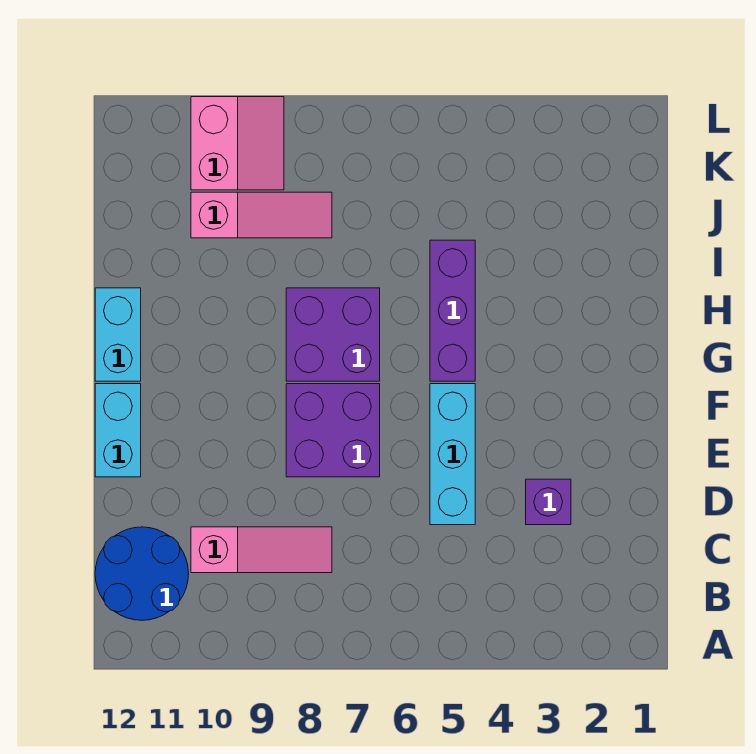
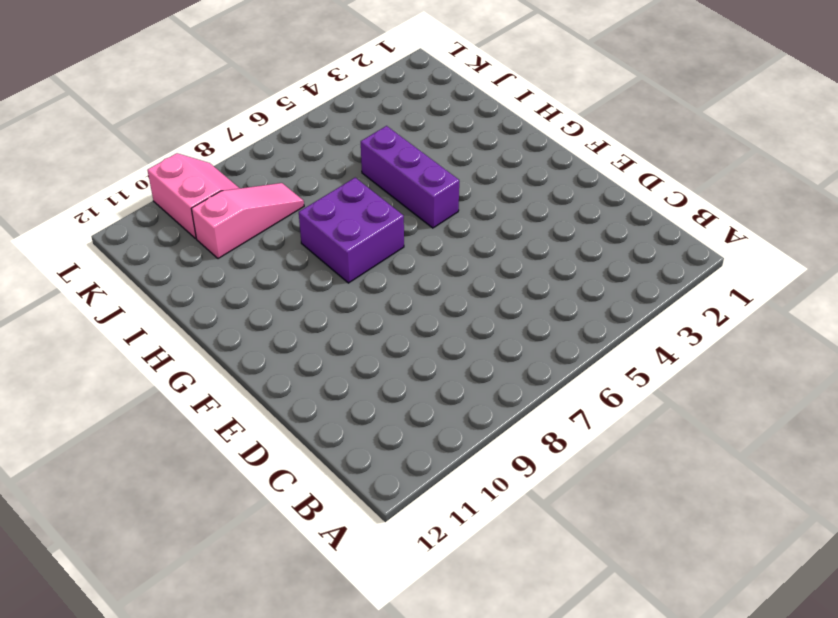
none -> blue 2x2 round brick [95,527,189,620]
none -> pink 1x3 slope [191,527,332,573]

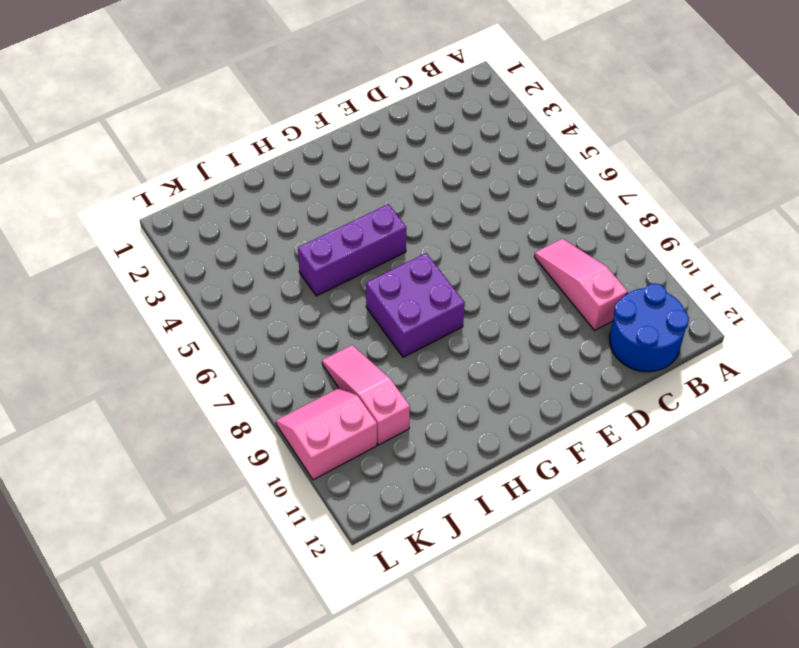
none -> purple 1x1 brick [526,479,571,525]
none -> cyan 1x3 brick [430,384,475,525]

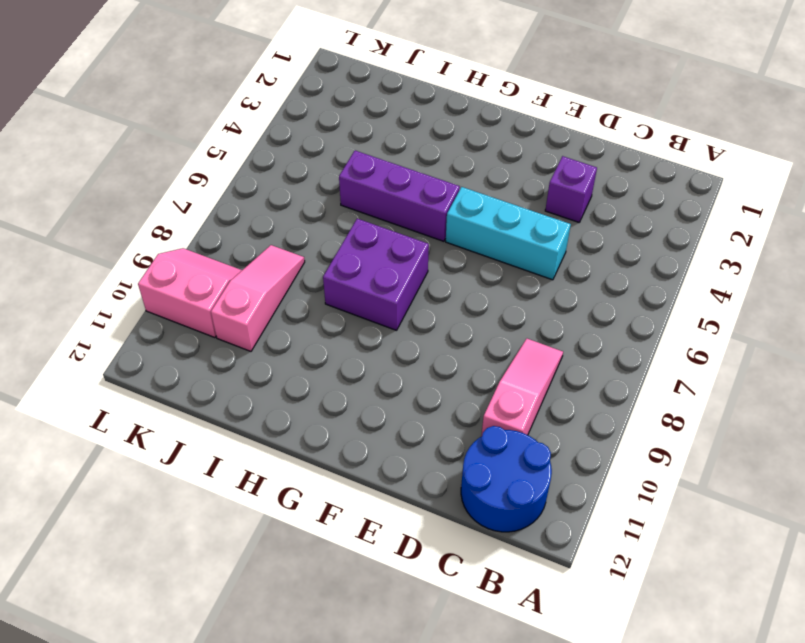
none -> purple 2x2 brick [286,384,380,477]
none -> cyan 1x2 brick [95,384,141,477]

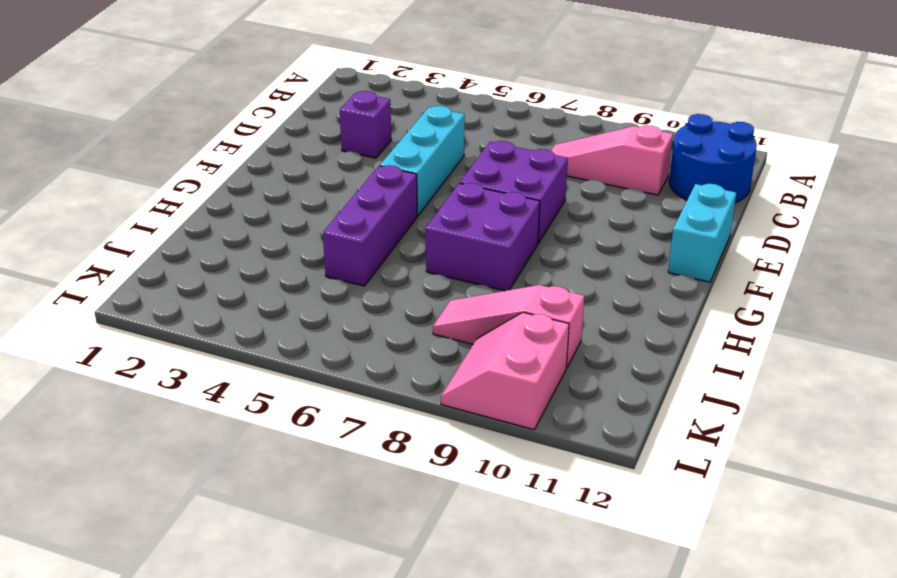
none -> cyan 1x2 brick [95,288,141,381]

